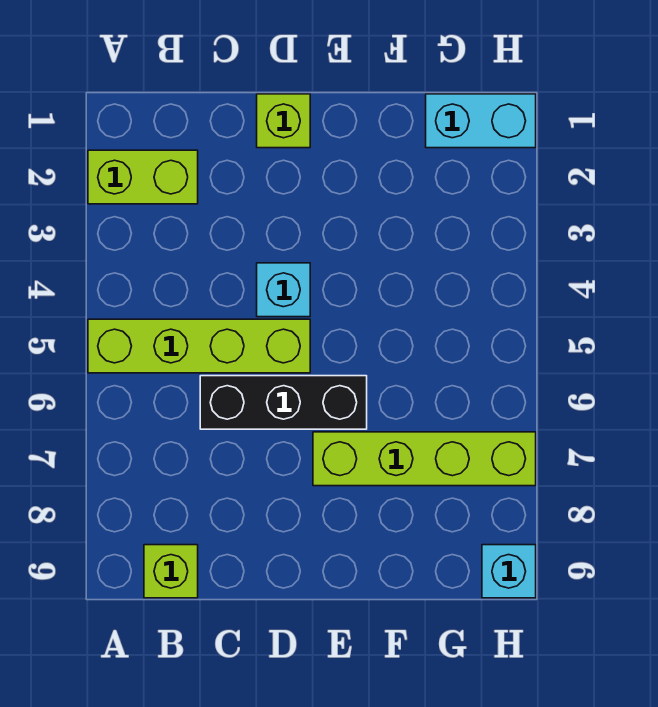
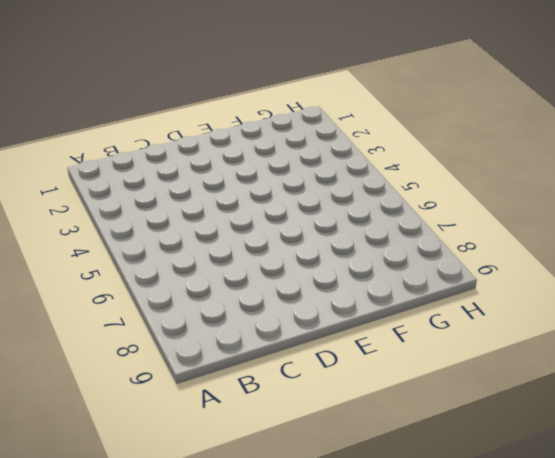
none -> lime 1x2 brick [88,150,198,204]
none -> lime 1x4 brick [88,319,310,373]

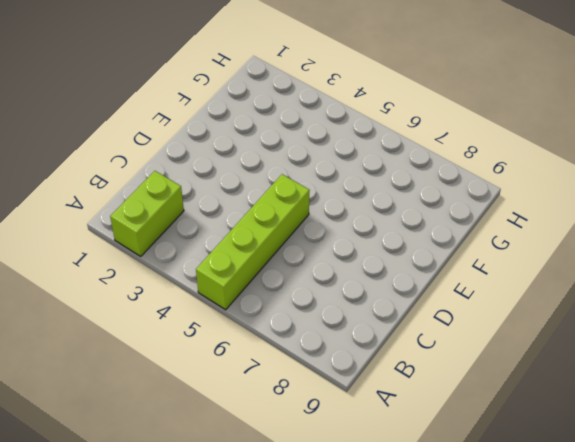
none -> lime 1x1 brick [144,545,198,598]
none -> black 1x3 brick [200,376,367,429]

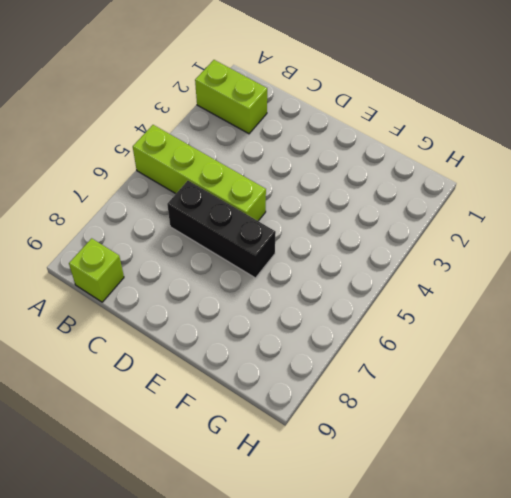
none -> lime 1x1 brick [257,94,310,148]
none -> cyan 1x1 brick [257,263,310,317]

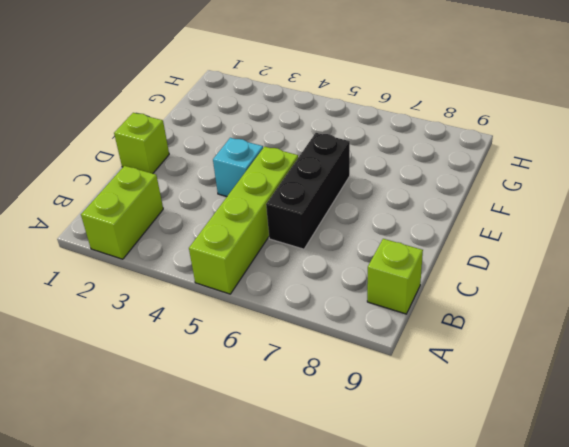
none -> lime 1x4 brick [313,432,536,486]
none -> cyan 1x2 brick [426,94,536,148]

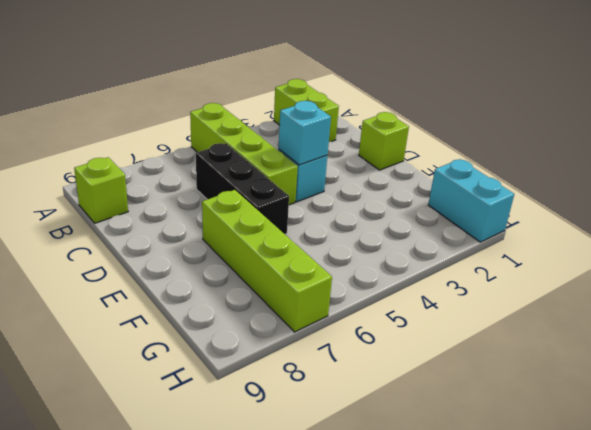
cyan 1x1 brick [278,101,331,165] -> cyan 1x1 brick moved to [482,545,536,598]

